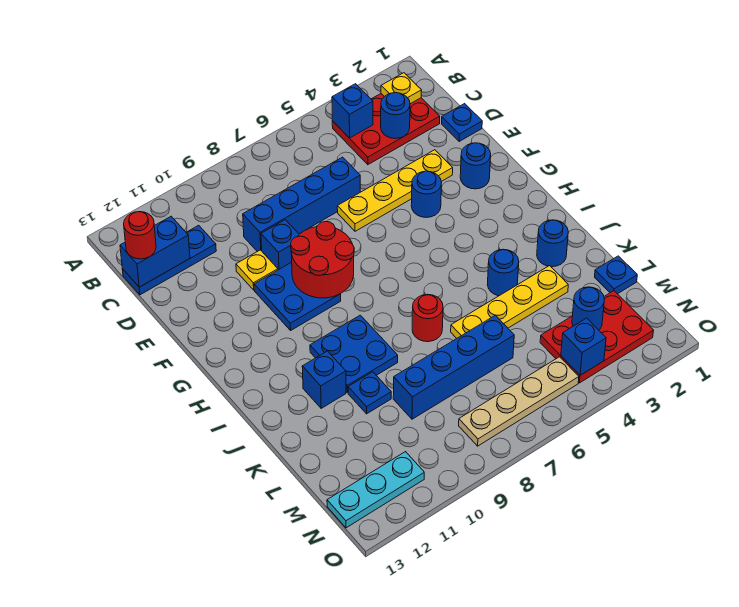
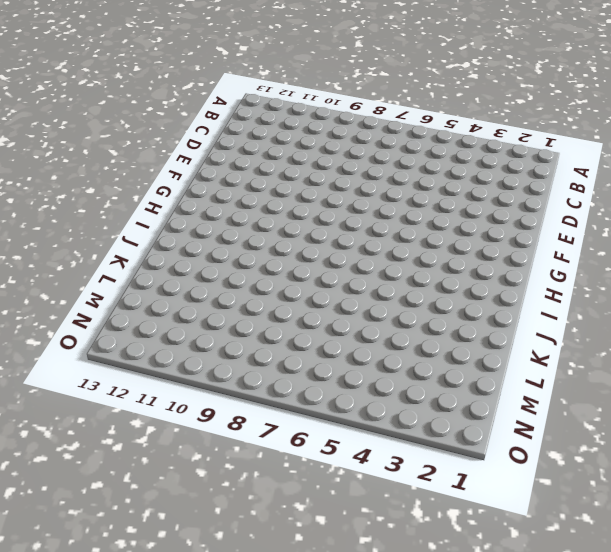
none -> red 2x3 plate [332,94,440,164]
none -> blue 1x3 plate [122,225,216,295]
none -> blue 1x1 plate [442,104,482,142]
none -> blue 1x4 brick [243,157,360,252]

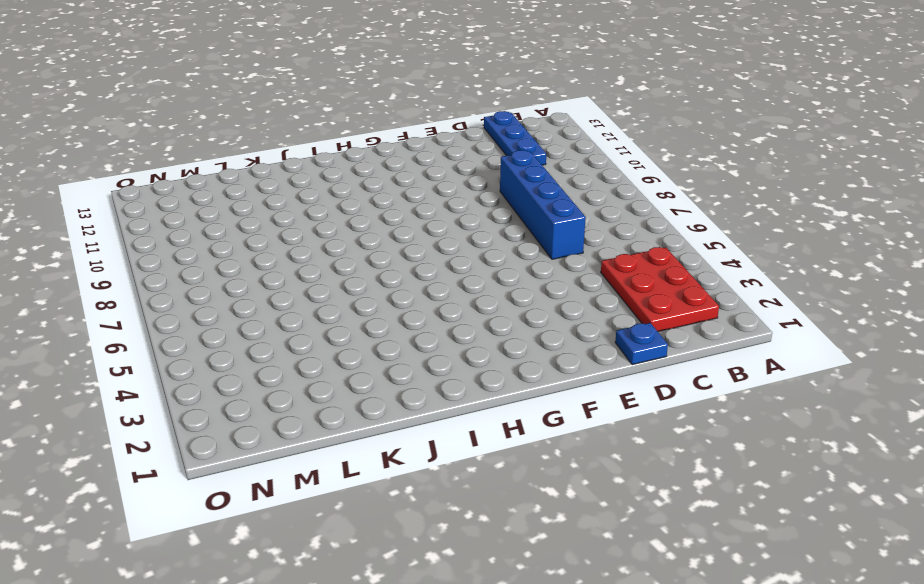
none -> yellow 1x4 plate [337,150,453,231]
none -> blue 1x1 brick [261,220,299,270]
none -> yellow 1x1 plate [236,250,278,290]
none -> blue 1x1 round brick [460,143,491,189]

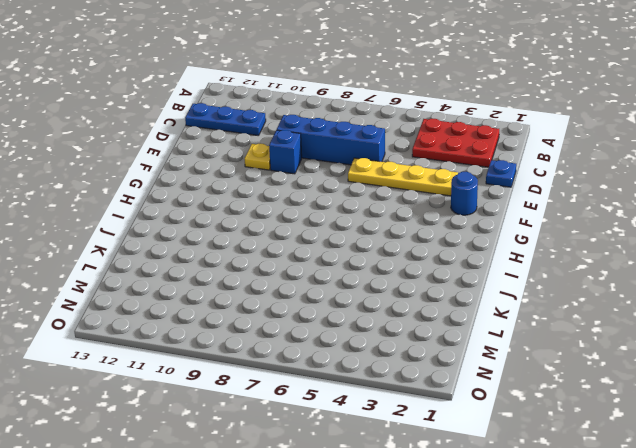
none -> blue 1x1 round brick [411,171,442,218]
none -> blue 2x2 plate [254,262,341,330]
none -> blue 2x2 plate [310,315,398,393]
none -> blue 1x1 round brick [537,220,568,267]

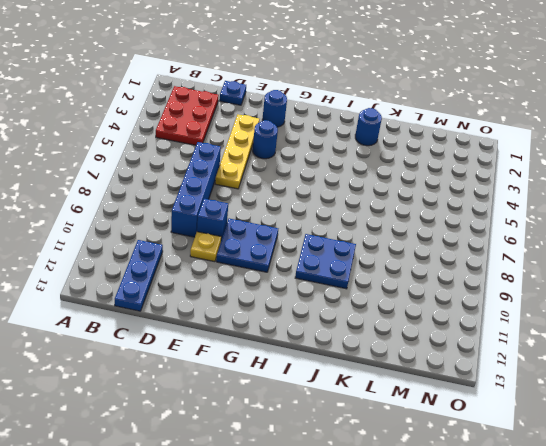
none -> blue 1x1 round brick [487,250,519,296]
none -> red 1x1 round brick [412,294,443,342]
none -> blue 1x1 brick [302,351,346,408]
none -> yellow 1x4 plate [451,266,568,338]

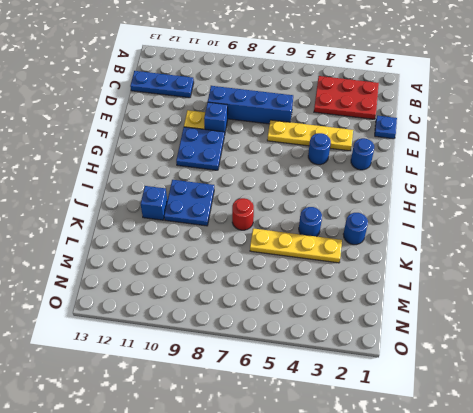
none -> blue 1x1 plate [348,372,391,414]
none -> blue 1x1 plate [595,256,637,294]
none -> blue 1x4 brick [393,315,514,419]
none -> red 2x3 plate [540,291,654,383]

